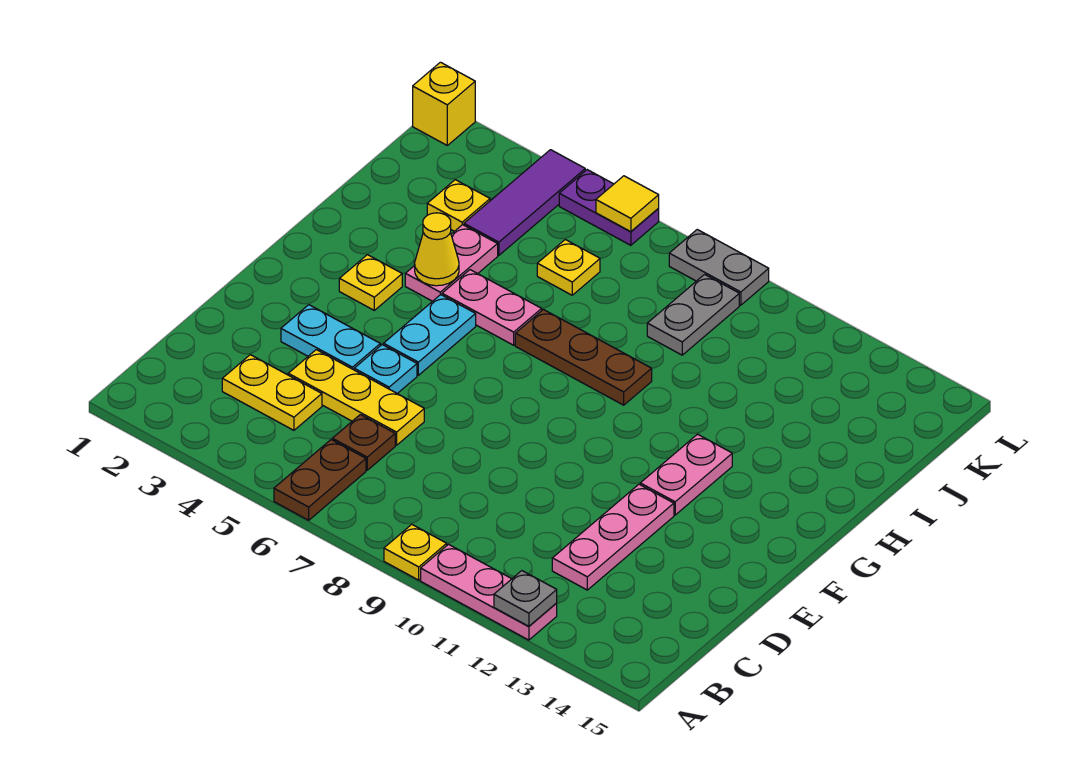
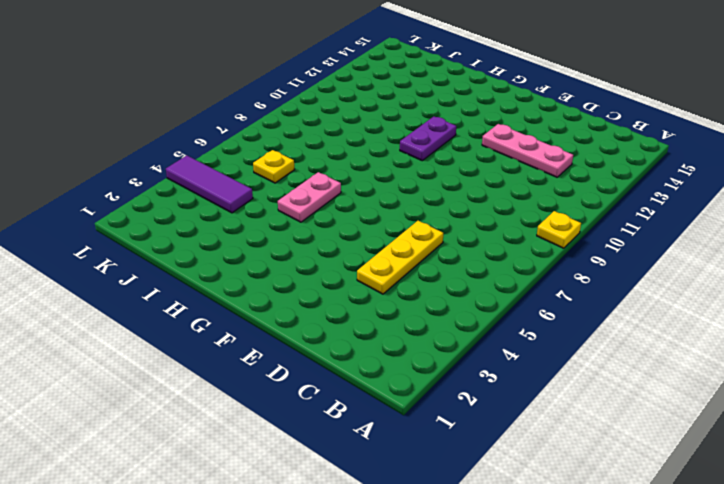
purple 1x2 plate [400,116,456,161] -> purple 1x2 plate moved to [559,170,659,245]
none -> brown 1x2 plate [274,440,366,520]
none -> pink 1x3 plate [421,544,557,640]
none -> yellow 1x2 plate [222,355,322,430]

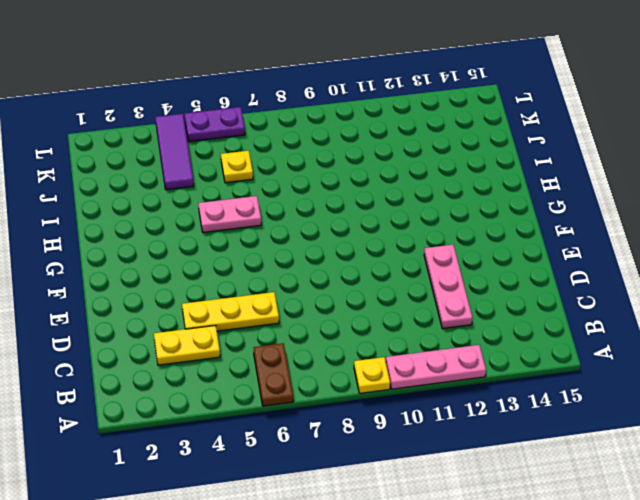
none -> brown 1x1 plate [332,415,395,470]
none -> cyan 1x2 plate [281,305,380,370]
none -> cyan 1x1 plate [354,345,417,394]

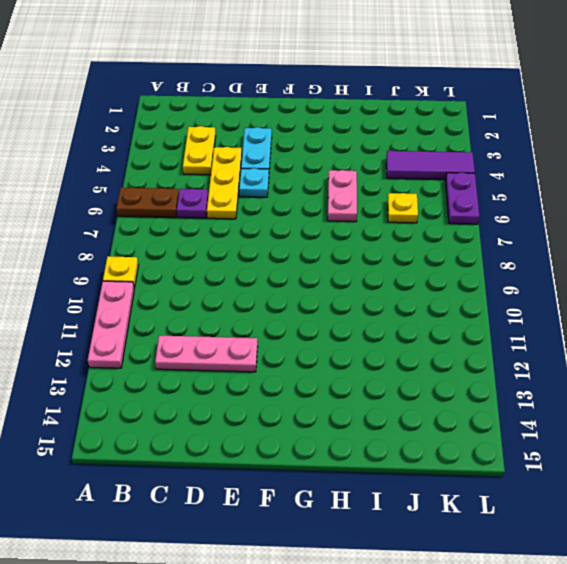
purple 1x1 plate [177,189,208,218] -> brown 1x1 plate [332,415,395,470]
none -> cyan 1x2 plate [384,295,476,375]
none -> pink 1x2 plate [640,434,732,515]
none -> yellow 1x1 plate [339,255,402,310]

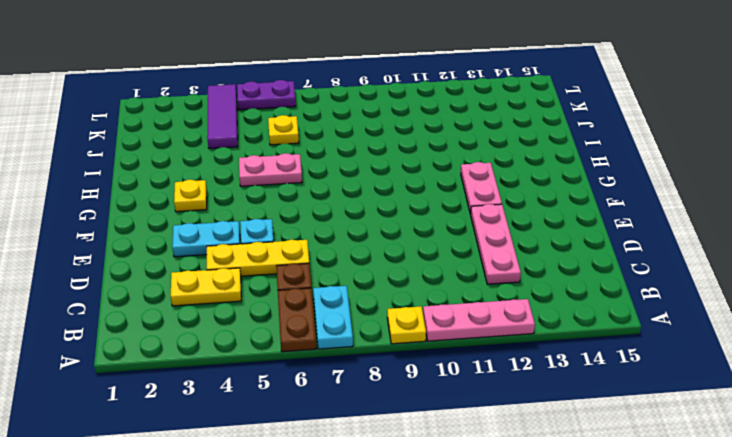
cyan 1x2 plate [313,286,353,349] -> cyan 1x2 plate moved to [384,295,476,375]
none -> pink 1x2 plate [405,225,498,301]
none -> brown 1x3 plate [515,310,652,405]
none -> yellow 1x1 plate [427,180,490,231]

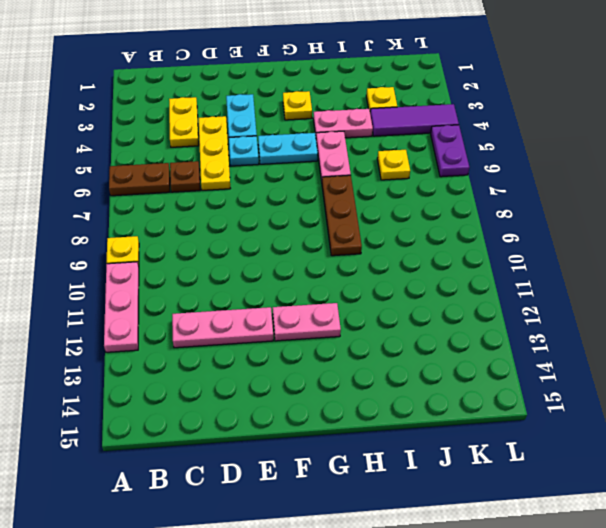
none -> grey 1x2 plate [647,274,739,355]
none -> yellow 1x1 brick [413,62,475,145]
none -> grey 1x2 plate [669,230,769,305]

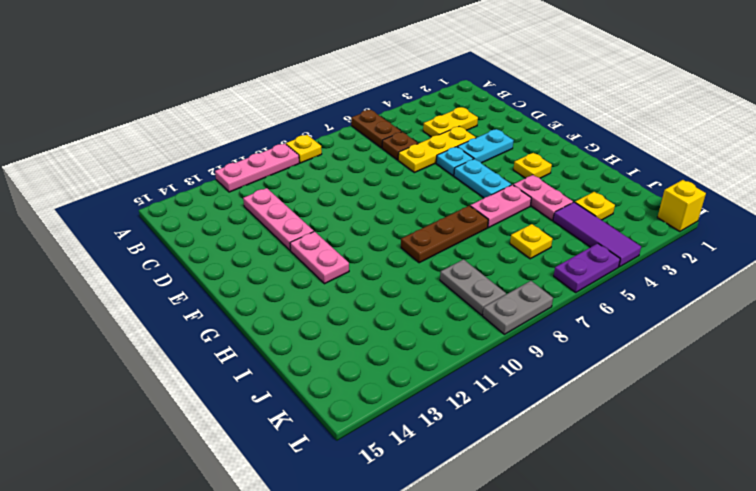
none -> grey 1x1 plate [494,571,557,626]
none -> yellow 1x1 cone [415,213,459,286]
none -> yellow 1x1 tile [596,176,659,232]

